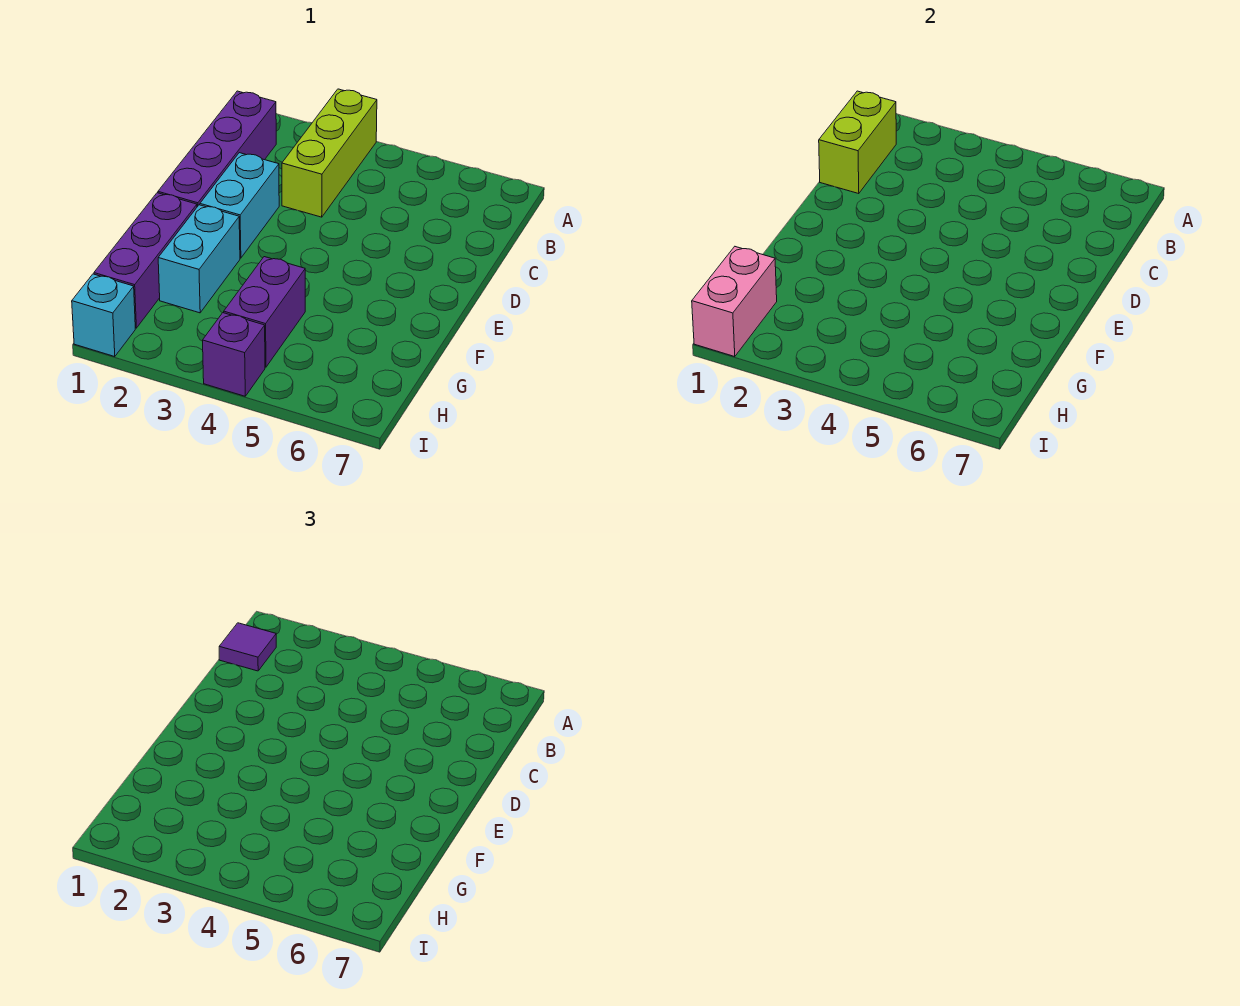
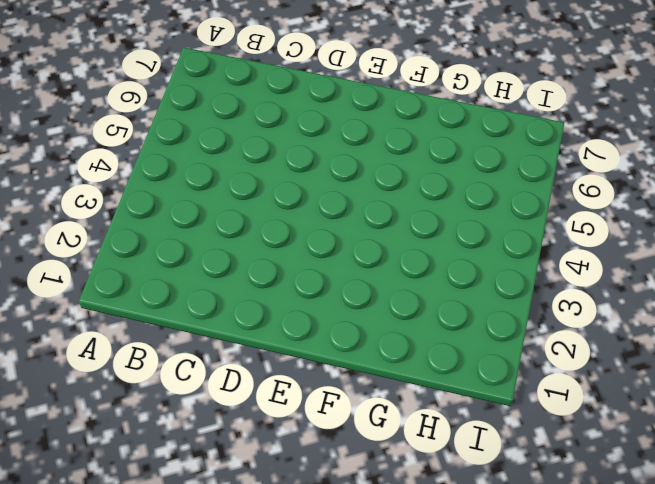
none -> lime 1x3 brick [282,89,377,217]
none -> purple 1x4 brick [158,91,276,207]

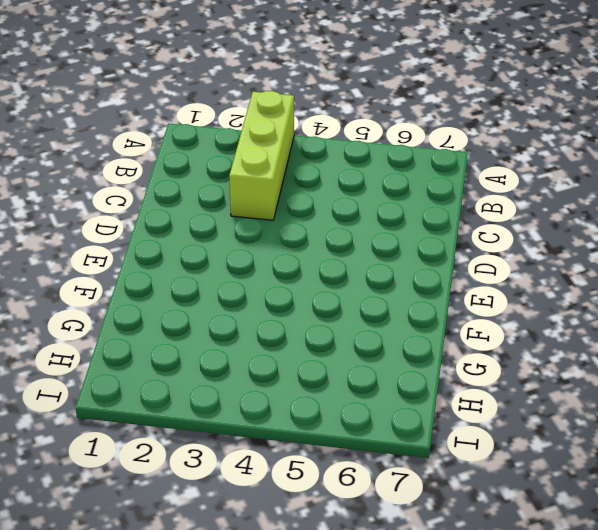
none -> purple 1x4 brick [158,91,276,207]
none -> cyan 1x2 brick [200,153,279,258]

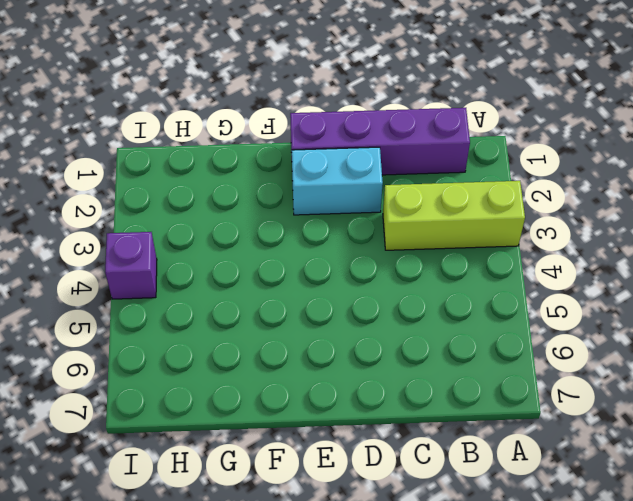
none -> purple 1x3 brick [94,193,197,328]
none -> cyan 1x2 brick [158,205,240,313]

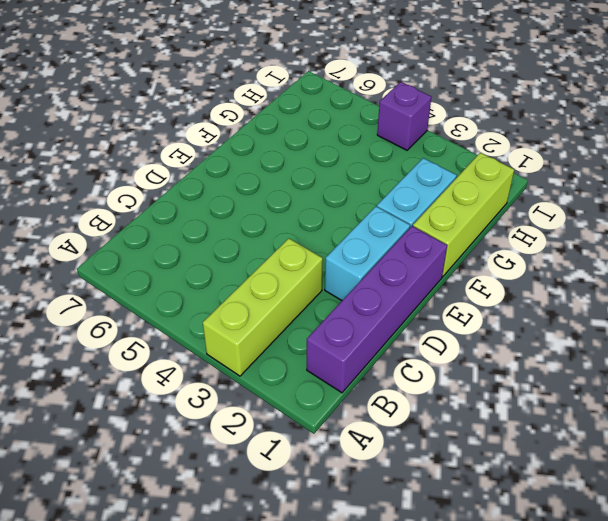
lime 1x3 brick [413,153,514,277] -> purple 1x3 brick [94,193,197,328]
none -> purple 1x2 brick [224,257,305,367]
none -> cyan 1x1 brick [72,274,135,357]

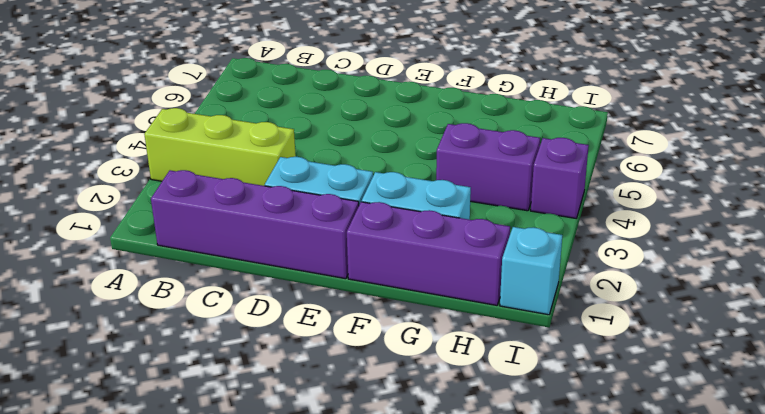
none -> lime 1x2 brick [819,91,896,194]
none -> pink 1x2 brick [692,247,777,357]

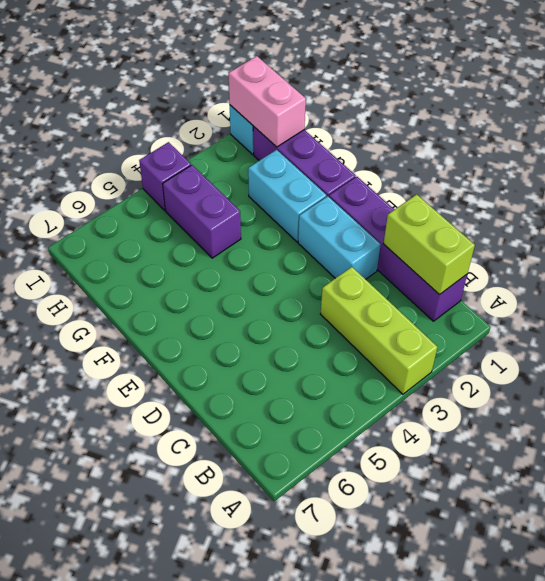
none -> purple 1x1 tile [219,623,276,671]

